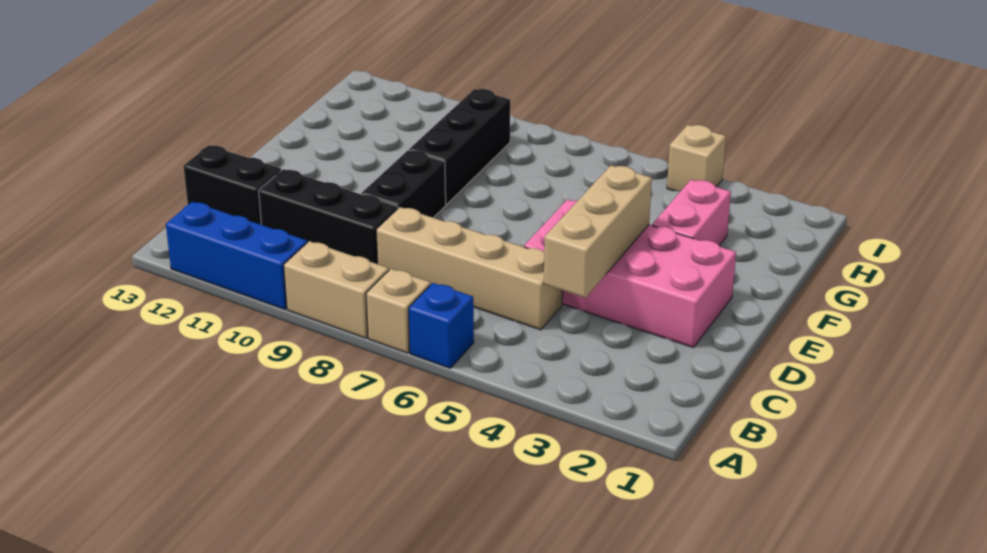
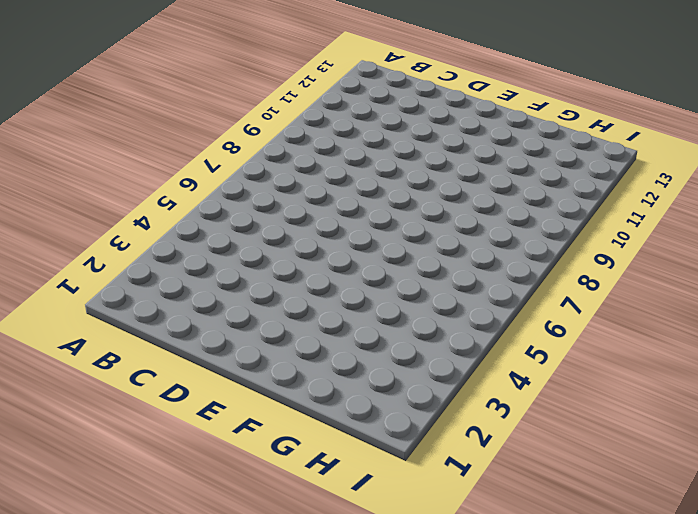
none -> blue 1x1 brick [409,283,474,368]
none -> tan 1x1 brick [366,269,431,353]
none -> tan 1x2 brick [284,241,389,338]

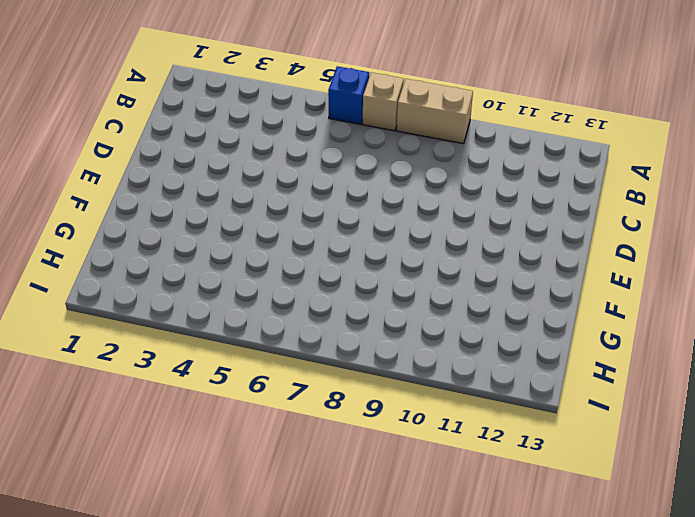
none -> blue 1x3 brick [166,202,307,309]
none -> tan 1x4 brick [376,207,563,330]
none -> black 1x3 brick [259,169,398,264]

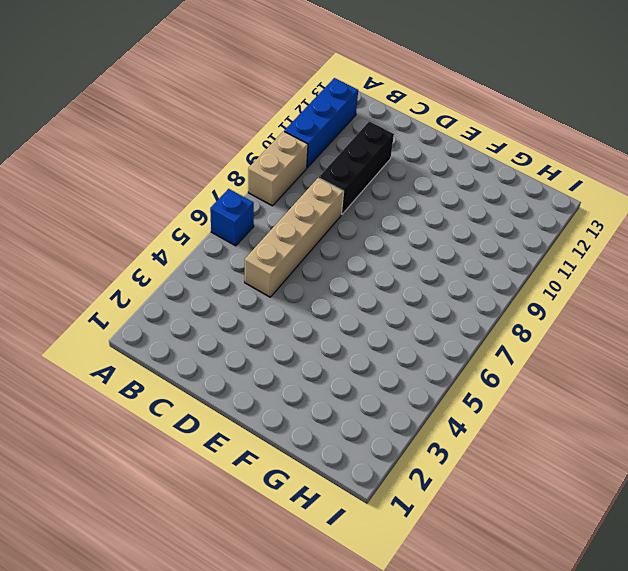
none -> tan 1x1 brick [366,269,431,353]
none -> black 1x2 brick [184,145,281,225]
none -> pink 2x4 brick [524,199,736,348]

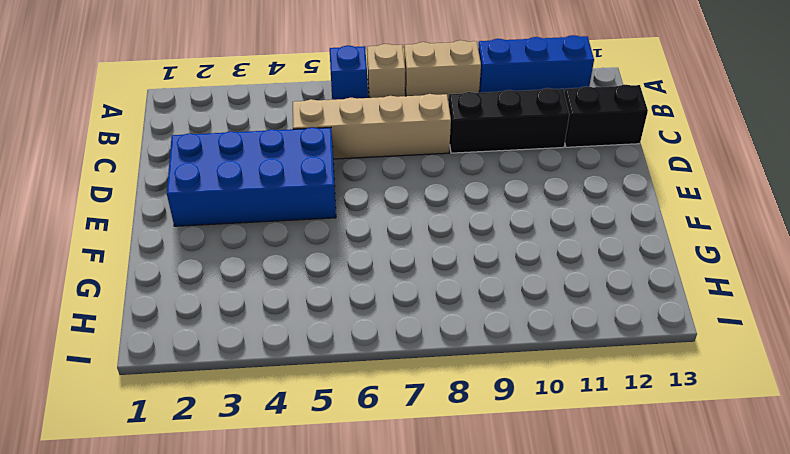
blue 2x4 brick [167,127,336,226] -> pink 2x4 brick [524,199,736,348]
none -> black 1x2 brick [361,150,446,218]
none -> pink 1x2 brick [652,180,731,246]
none -> black 1x3 brick [409,89,510,205]

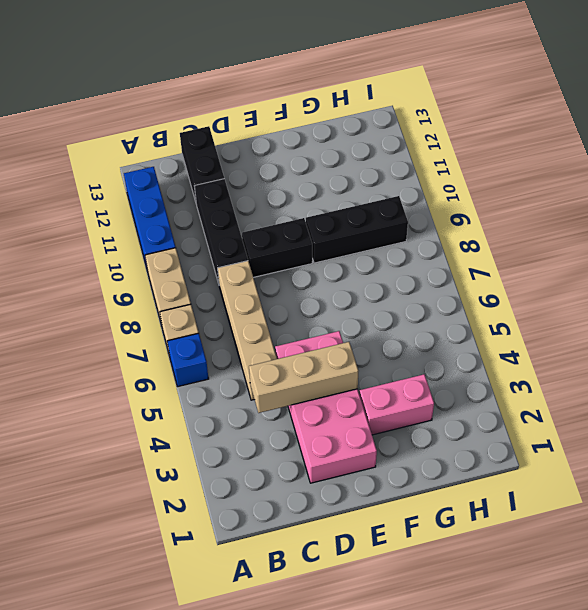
none -> tan 1x1 brick [667,125,726,191]

